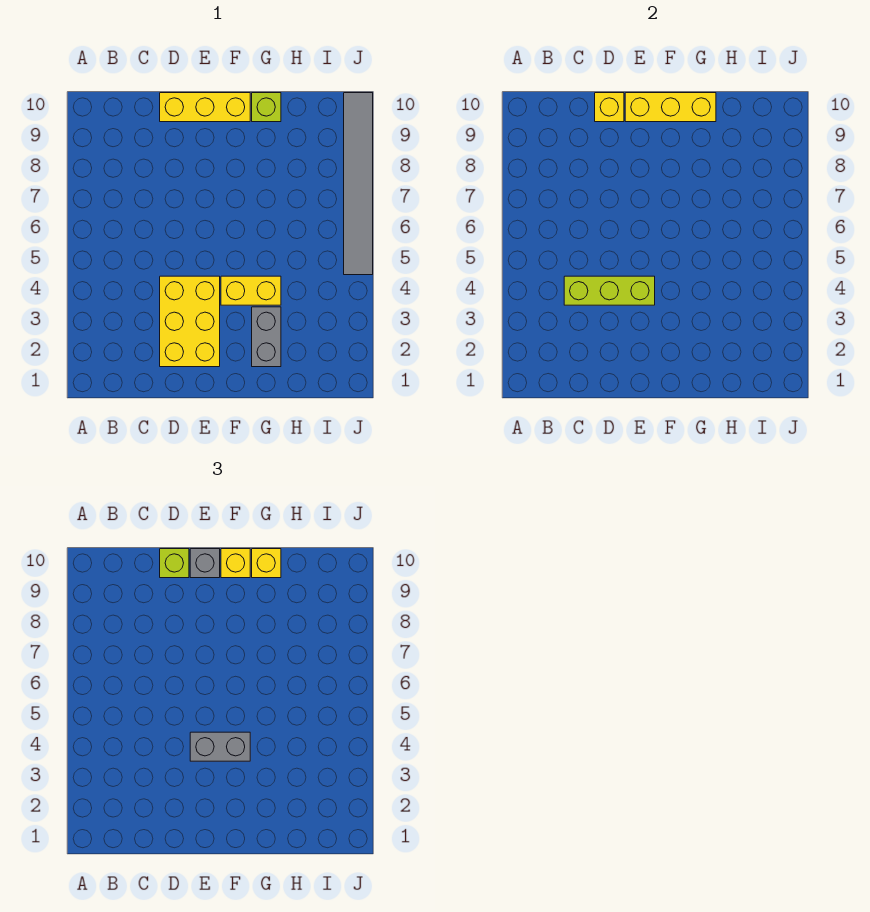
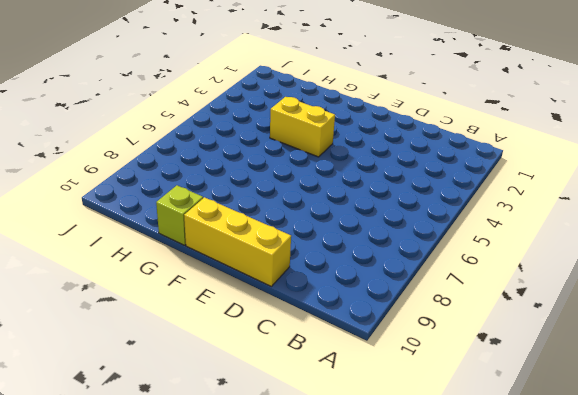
none -> yellow 2x3 brick [160,276,220,367]
none -> grey 1x2 brick [252,307,281,367]
none -> grey 1x6 tile [344,93,373,275]

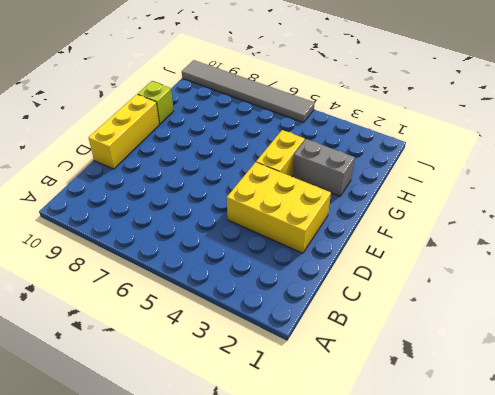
none -> lime 1x3 brick [564,276,655,305]
none -> yellow 1x1 brick [595,93,624,122]
none -> yellow 1x3 brick [625,93,716,122]

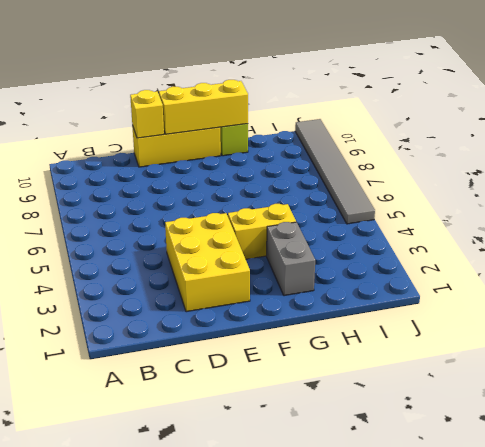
none -> lime 1x3 brick [564,276,655,305]
none -> lime 1x1 brick [160,549,189,578]
none -> grey 1x2 brick [190,732,250,761]

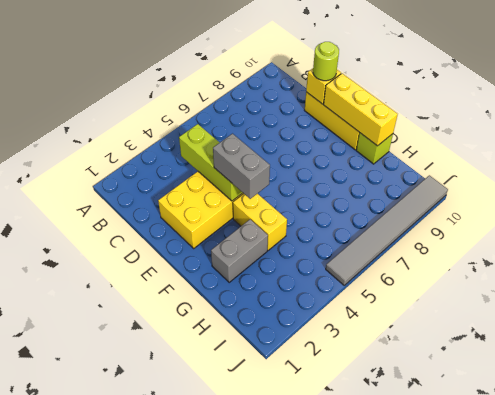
lime 1x1 round brick [313,42,339,81] -> lime 1x1 brick [160,549,189,578]
none -> grey 1x1 brick [190,549,220,578]
none -> yellow 1x1 brick [221,549,250,578]
none -> yellow 1x1 brick [252,549,281,578]

